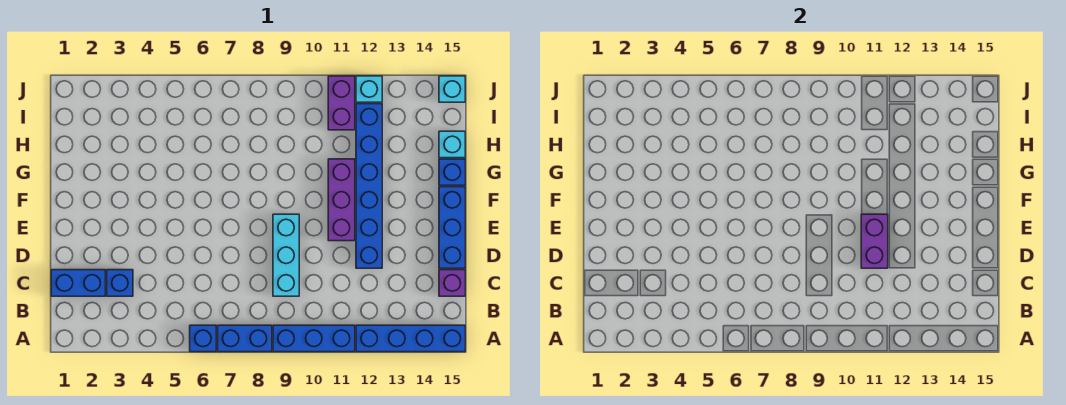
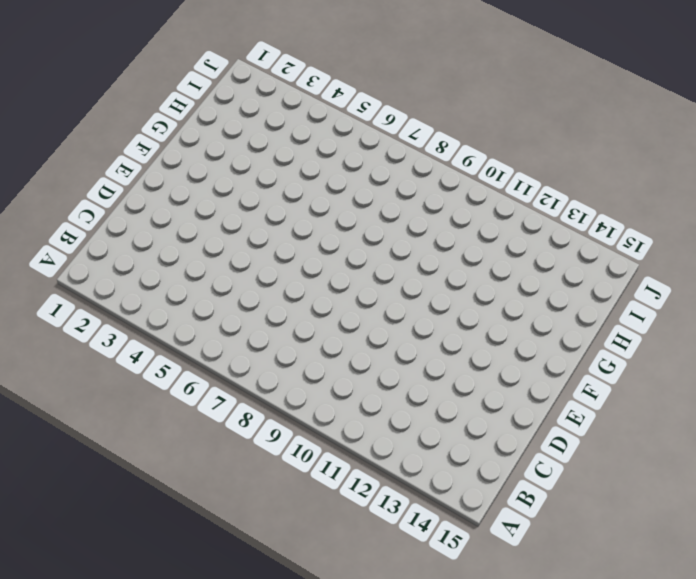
none -> blue 1x1 brick [190,325,216,352]
none -> blue 1x2 brick [218,325,272,352]
none -> blue 1x3 brick [273,325,355,352]

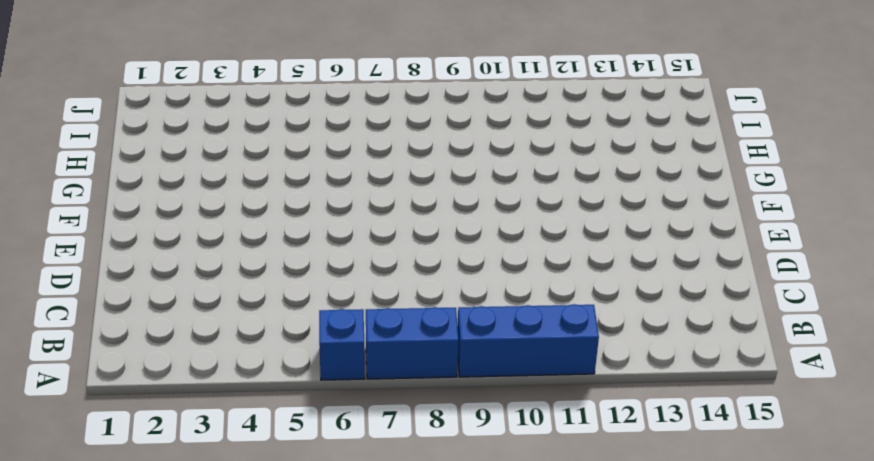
none -> blue 1x4 brick [356,325,465,352]
none -> blue 1x2 brick [51,270,105,296]
none -> blue 1x1 brick [107,270,133,296]

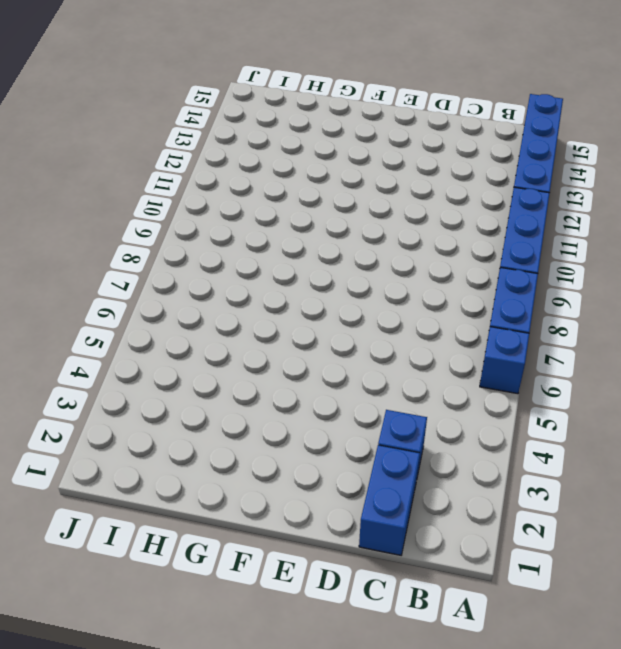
none -> cyan 1x3 brick [273,214,299,296]
none -> purple 1x1 brick [439,270,465,296]
none -> blue 1x6 brick [356,104,382,268]

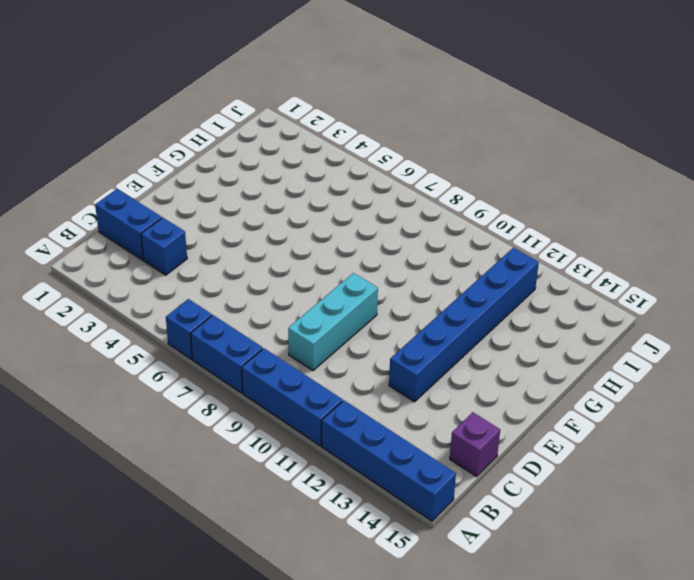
none -> blue 1x3 brick [439,187,465,268]
none -> purple 1x3 brick [328,159,355,241]
none -> blue 1x1 brick [439,159,465,185]

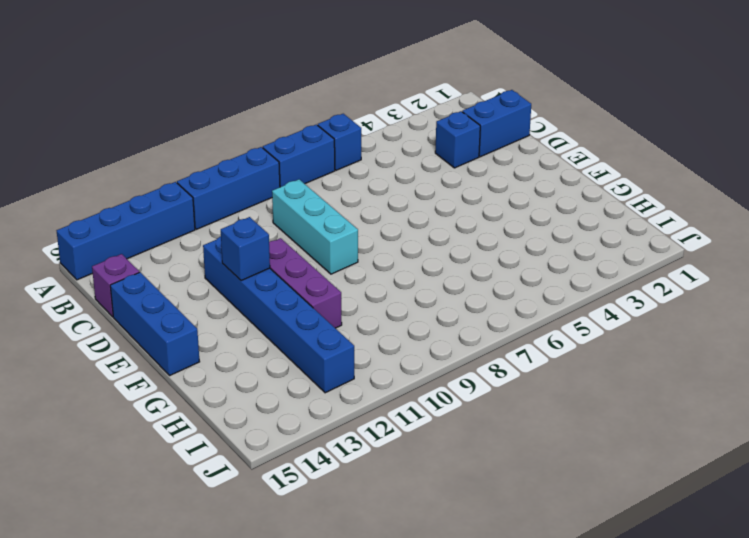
blue 1x1 brick [221,217,270,281] -> blue 1x1 brick moved to [439,159,465,185]
none -> cyan 1x1 brick [439,131,465,158]
none -> purple 1x2 brick [328,76,355,130]
none -> cyan 1x1 brick [356,76,382,102]

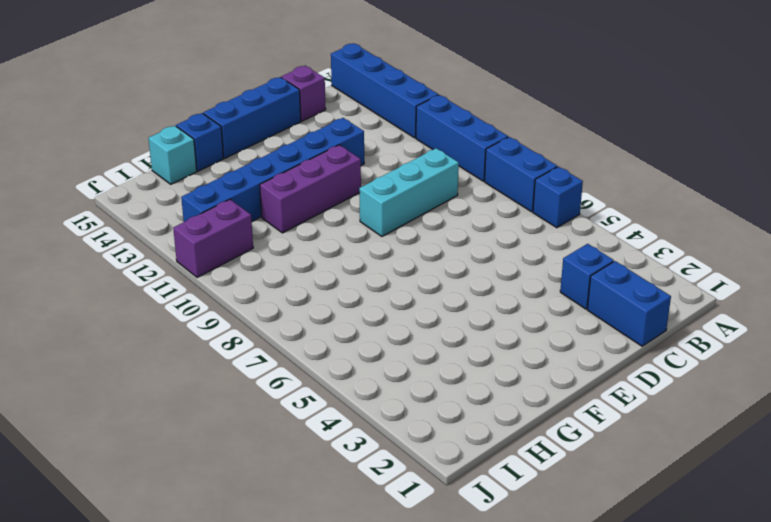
none -> cyan 1x1 brick [356,76,382,102]
none -> cyan 1x1 brick [439,76,465,102]
none -> purple 1x2 brick [861,214,888,268]

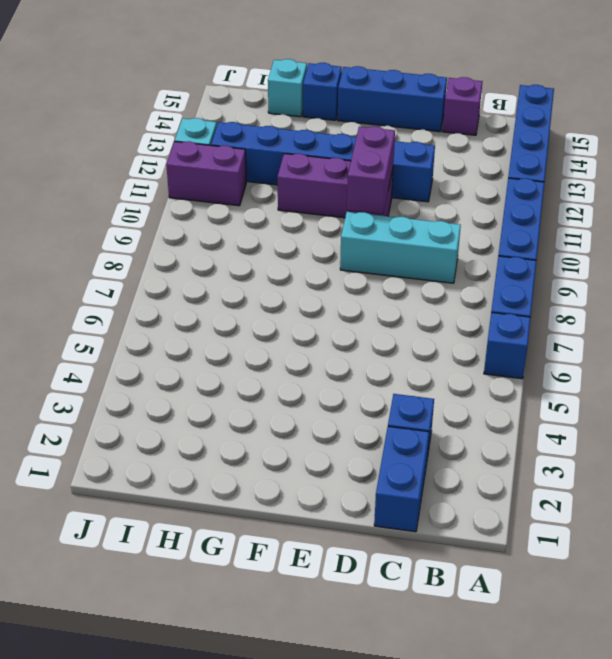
purple 1x2 brick [347,126,395,214] -> purple 1x2 brick turned to [861,214,888,268]
none -> cyan 1x1 brick [439,76,465,102]

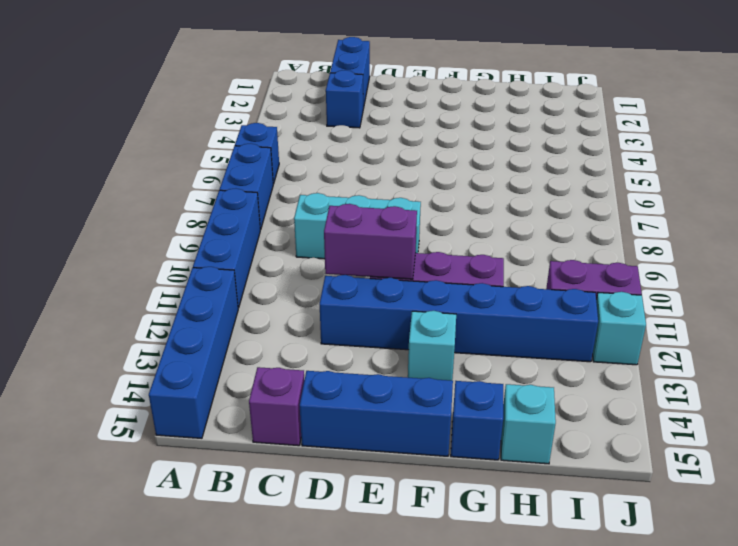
cyan 1x1 brick [408,311,456,380] -> cyan 1x1 brick moved to [439,76,465,102]

